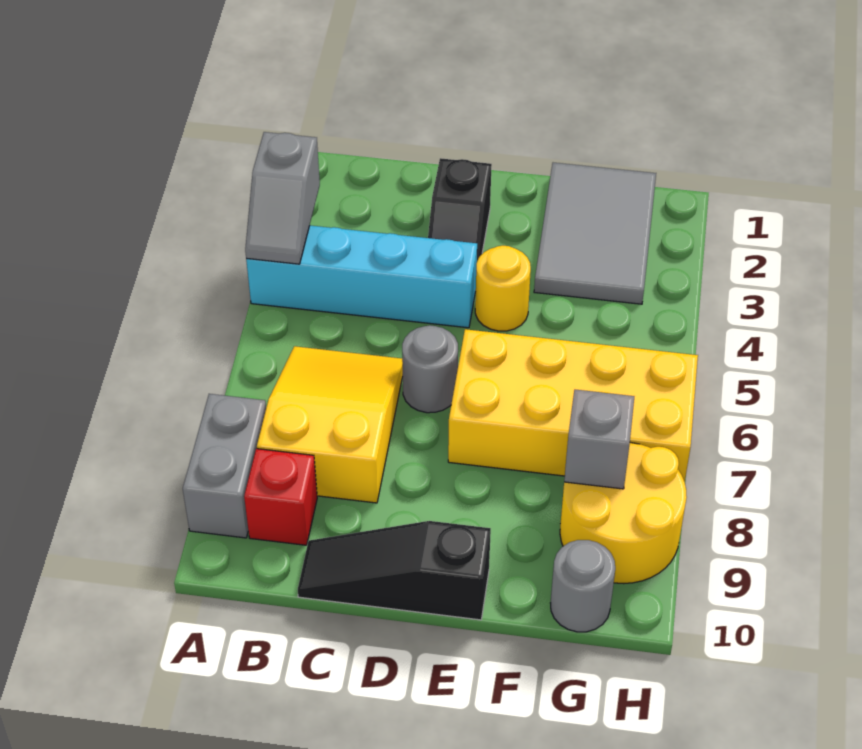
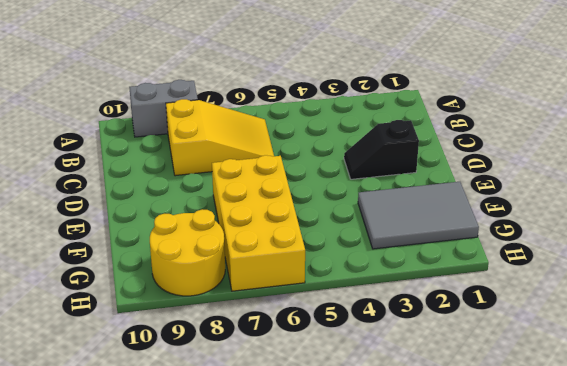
none -> cyan 1x4 brick [246,225,477,328]
none -> red 1x1 brick [244,449,317,545]
none -> black 1x3 slope [298,521,491,620]

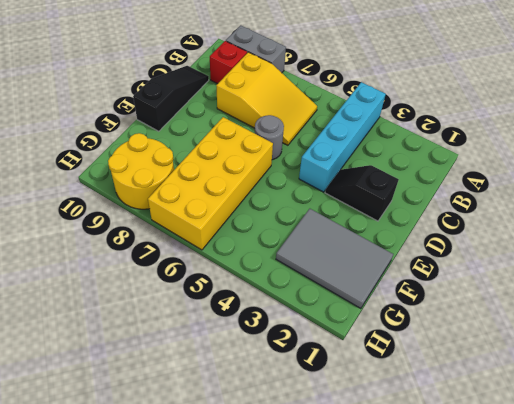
none -> yellow 1x1 round brick [475,246,531,331]
none -> grey 1x1 round brick [551,540,615,632]
none -> grey 1x2 slope [245,132,320,264]

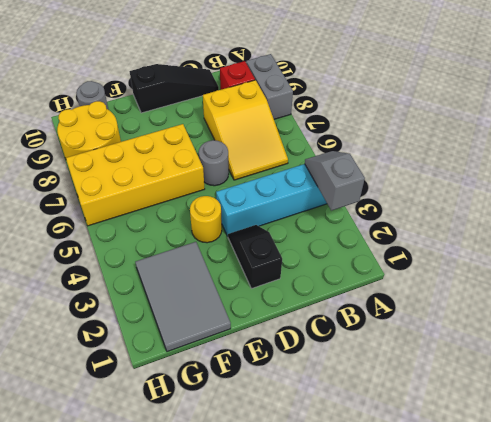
none -> grey 1x1 brick [564,390,634,489]

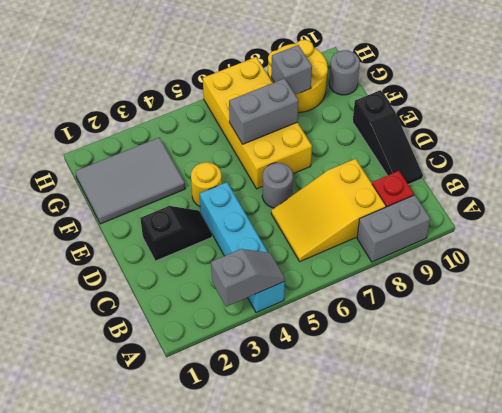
grey 1x2 brick [229,78,299,144] -> none

